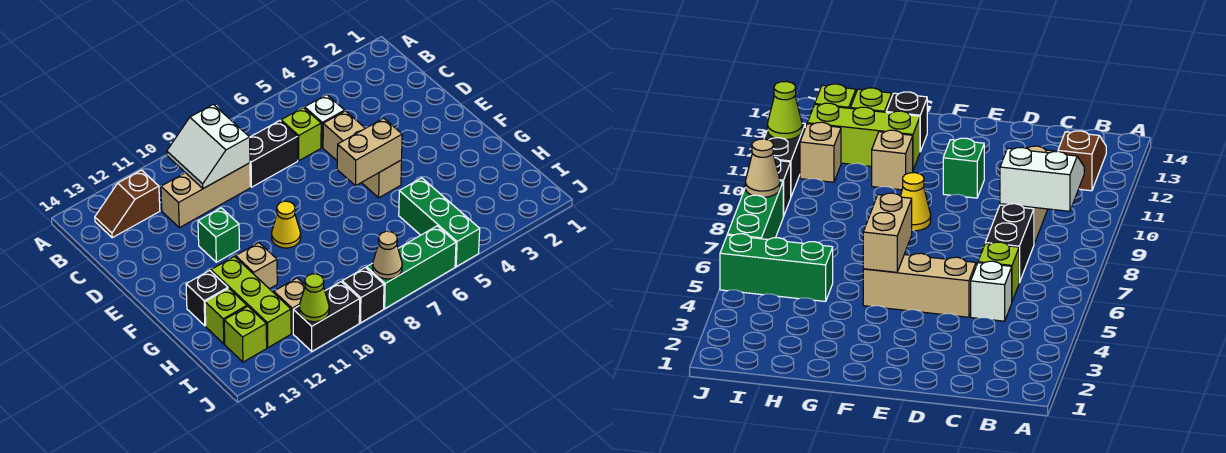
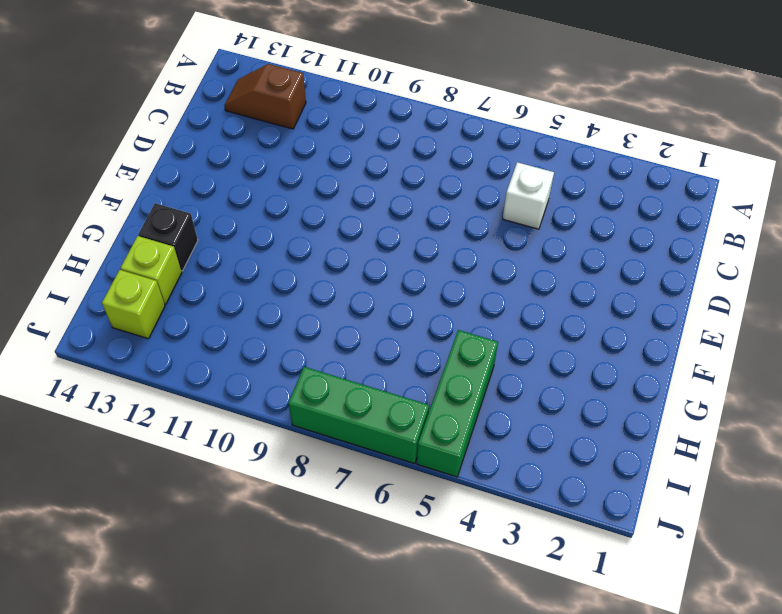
none -> lime 1x1 brick [281,107,321,161]
none -> black 1x2 brick [250,121,298,187]
none -> tan 1x3 brick [161,163,250,228]

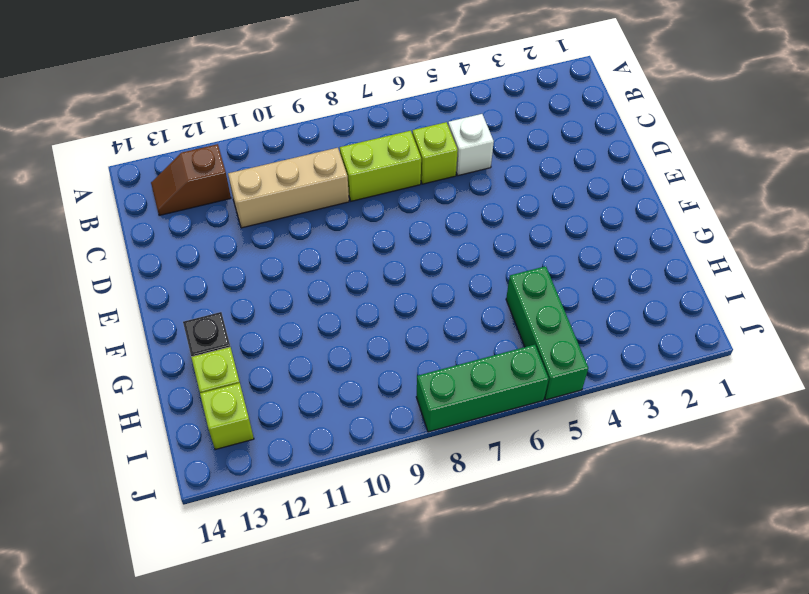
lime 1x2 brick [340,131,421,201] -> black 1x2 brick [250,121,298,187]
none -> tan 1x3 brick [323,111,402,198]
none -> green 1x1 brick [198,208,239,262]
none -> yellow 1x1 cone [272,201,301,248]

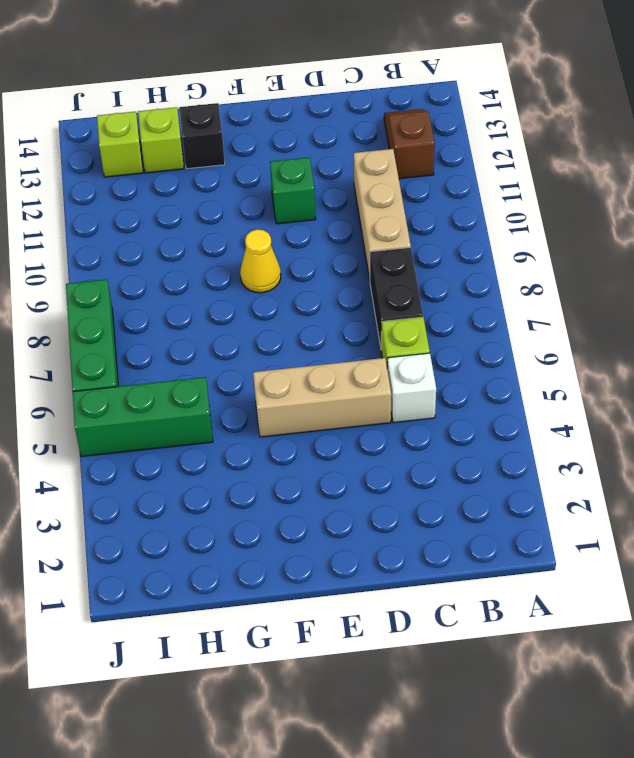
none -> tan 1x1 brick [236,243,277,289]
none -> lime 1x3 brick [211,256,291,348]
none -> tan 1x1 brick [274,278,305,333]

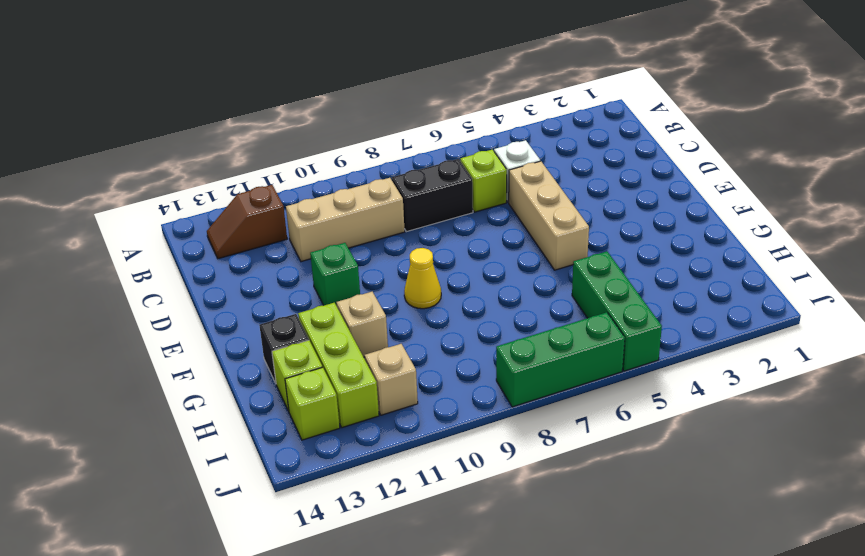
none -> black 1x1 brick [342,268,384,323]
none -> black 1x2 brick [293,282,360,351]
none -> white 2x2 slope [167,104,250,189]

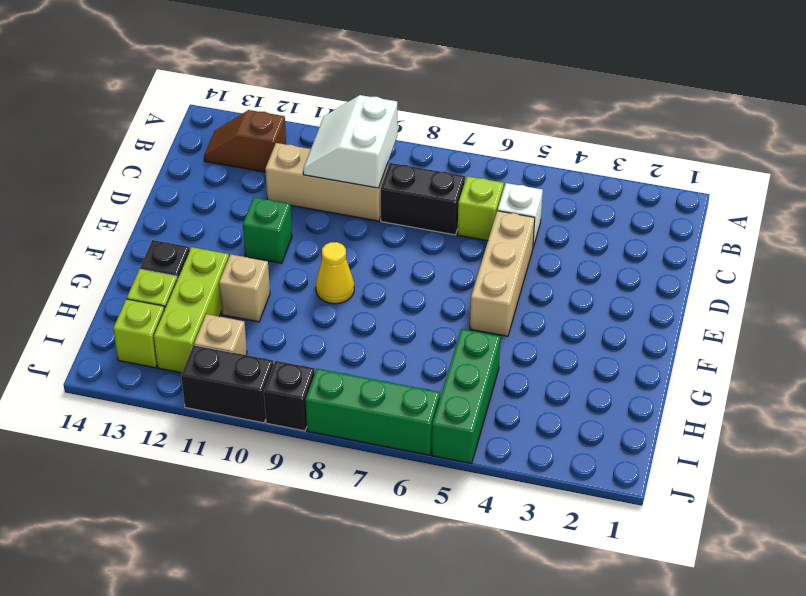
none -> tan 1x2 brick [337,118,402,186]
none -> tan 1x1 cone [373,231,402,279]
none -> lime 1x1 cone [299,274,329,322]

